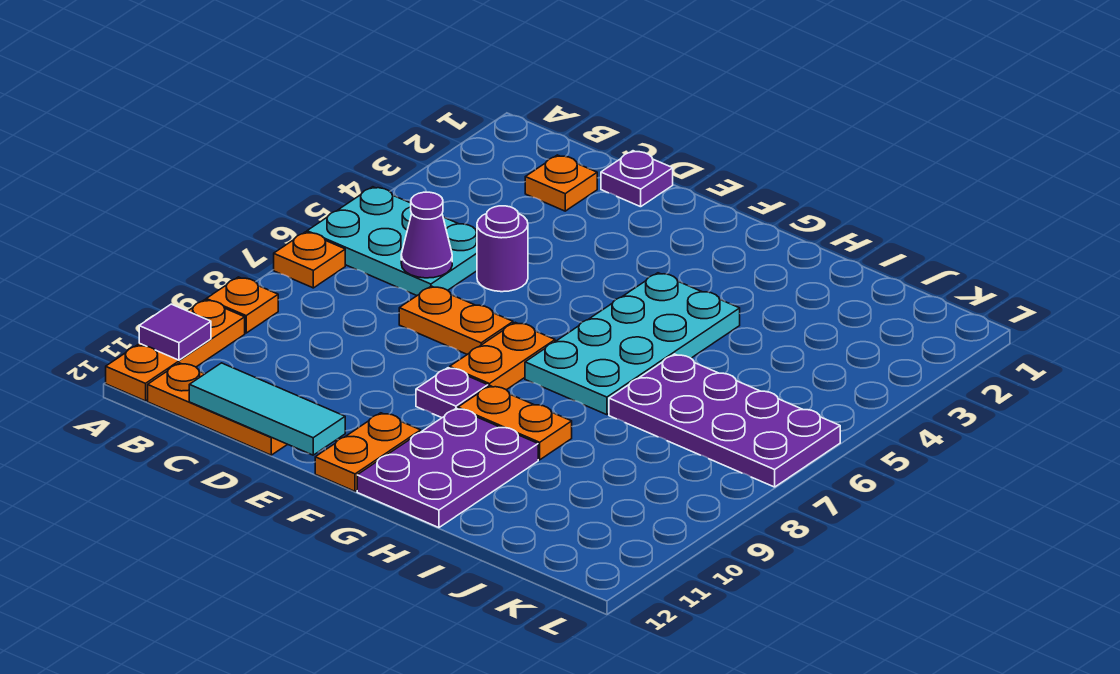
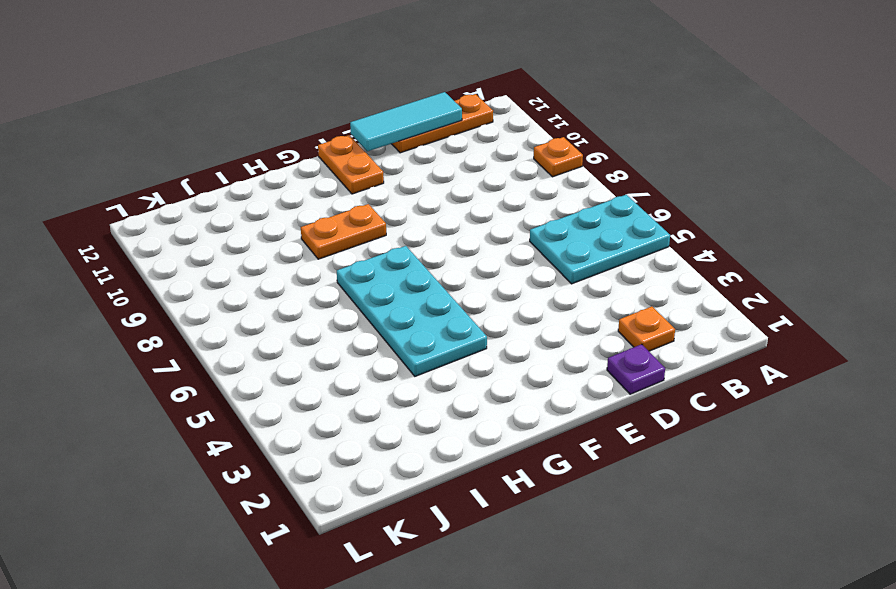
none -> orange 1x1 plate [274,232,345,288]
none -> orange 1x3 plate [106,300,245,401]
none -> purple 1x1 round brick [477,206,528,292]

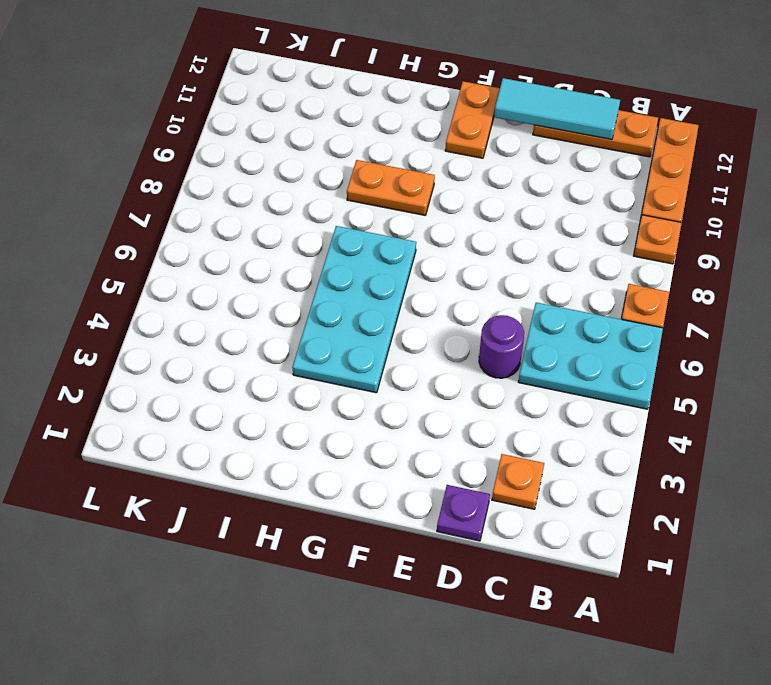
none -> orange 1x2 plate [399,286,513,354]
none -> orange 1x2 plate [450,322,555,390]
none -> purple 1x1 plate [416,368,488,418]

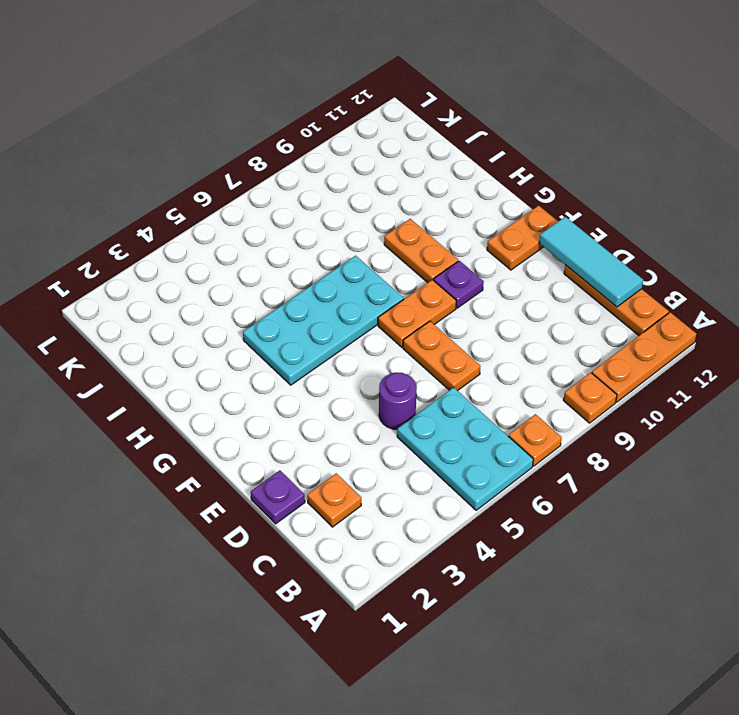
none -> purple 2x3 plate [357,408,538,528]
none -> purple 2x4 plate [609,354,840,487]
none -> purple 1x1 tile [139,304,211,360]

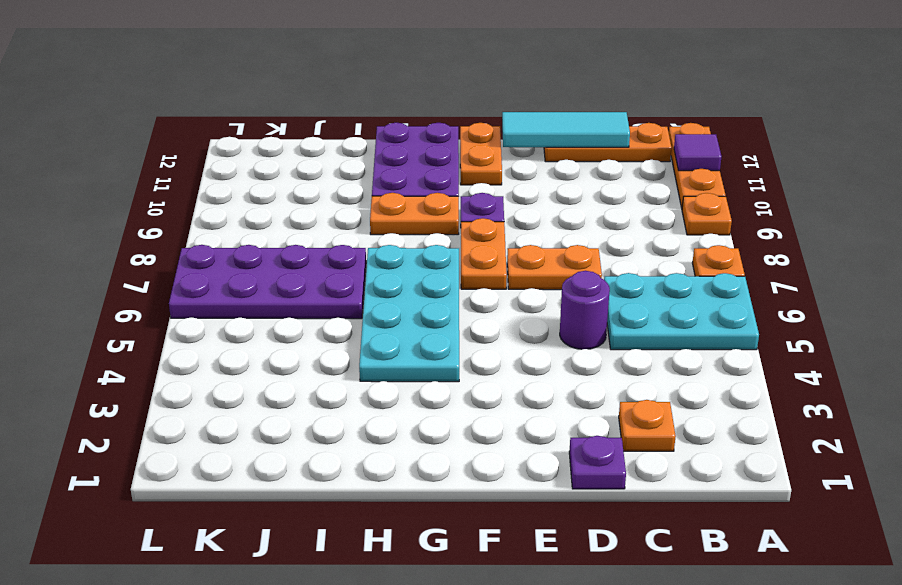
none -> purple 1x1 cone [401,192,452,278]

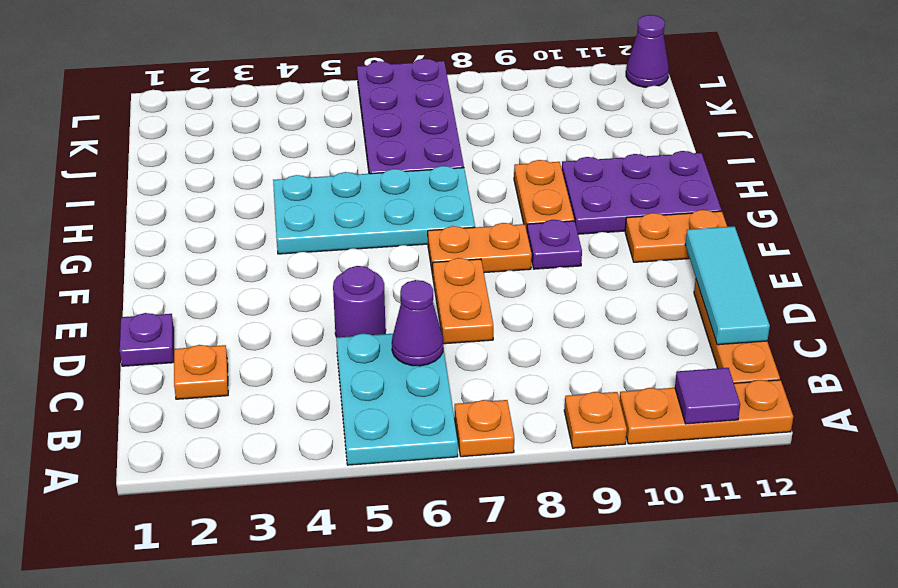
purple 1x1 cone [626,15,669,87] -> none

